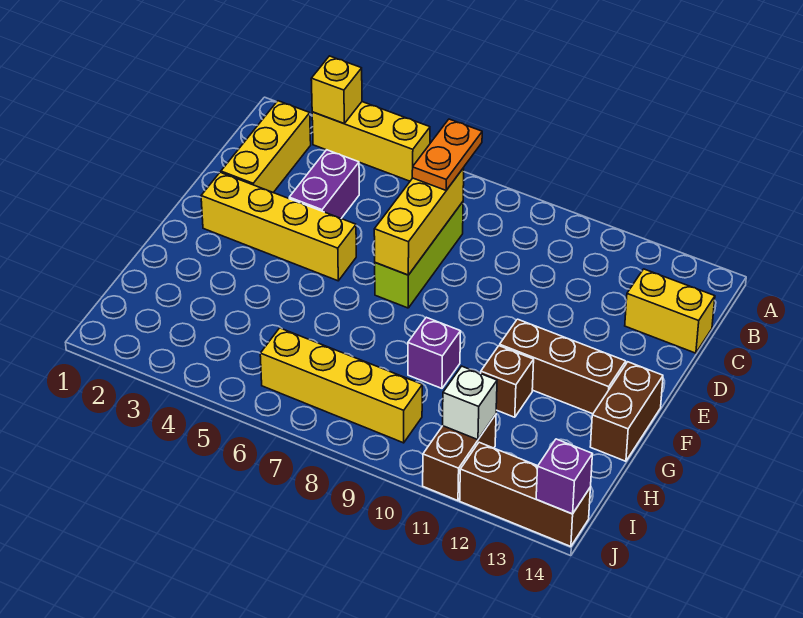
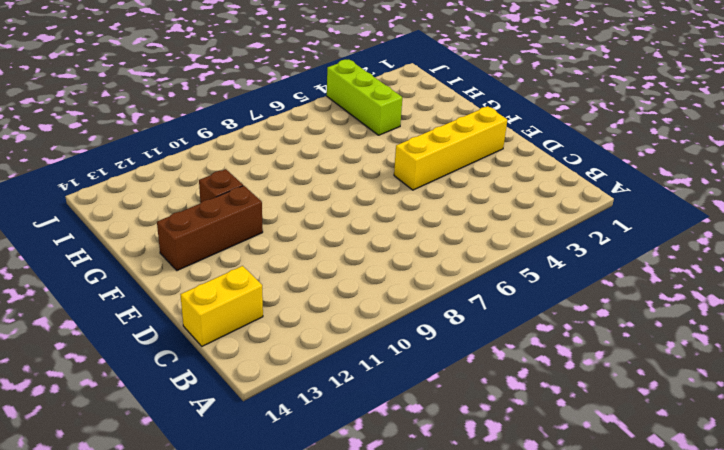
lime 1x3 brick [327,59,402,135] -> lime 1x3 brick moved to [375,202,463,308]
none -> yellow 1x3 brick [312,102,430,181]
none -> yellow 1x3 brick [221,101,311,192]
none -> purple 1x2 brick [289,150,359,218]

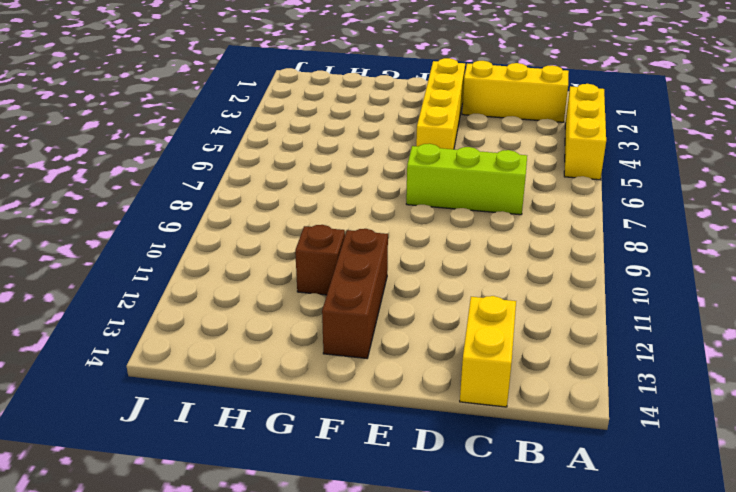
none -> purple 1x2 brick [289,150,359,218]
none -> brown 1x2 brick [590,362,663,461]
none -> purple 1x1 brick [408,317,461,388]

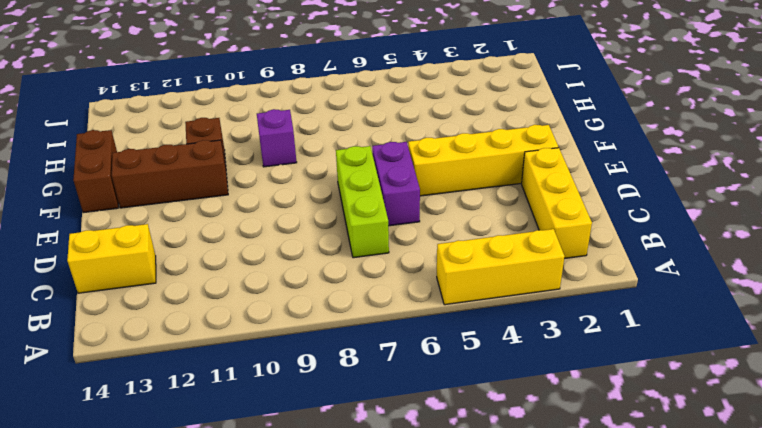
purple 1x2 brick [372,142,420,226] -> purple 1x2 brick moved to [289,150,359,218]
none -> yellow 1x4 brick [260,328,422,443]
none -> brown 1x2 brick [423,414,496,501]
none -> brown 1x3 brick [460,442,591,546]

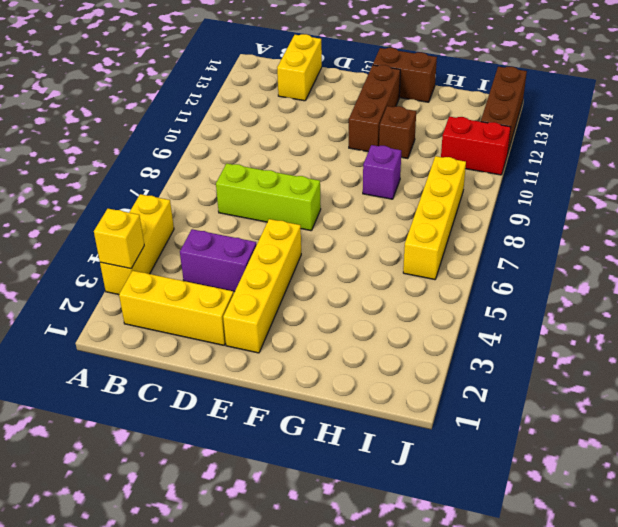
red 1x2 brick [441,116,511,175] -> brown 1x2 brick [423,414,496,501]
none -> yellow 1x3 brick [374,168,464,275]
none -> white 1x1 brick [443,366,497,440]
none -> purple 1x1 brick [536,439,592,514]

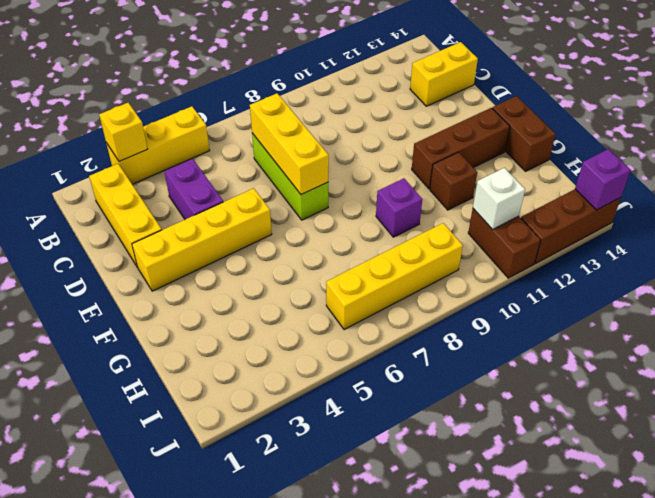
none -> orange 1x2 plate [412,119,482,190]

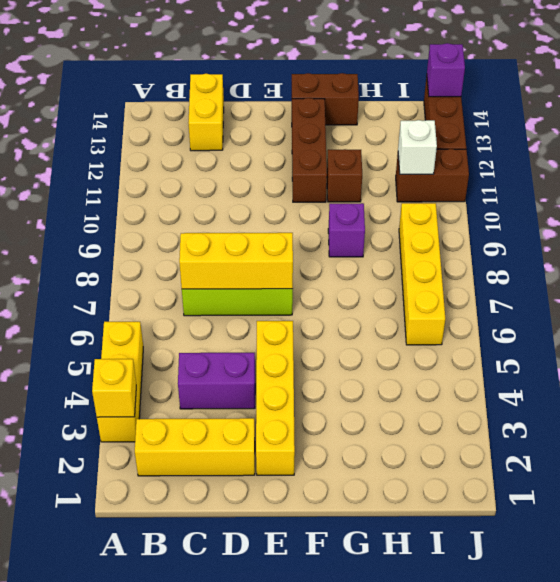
none -> orange 1x2 plate [412,119,482,190]

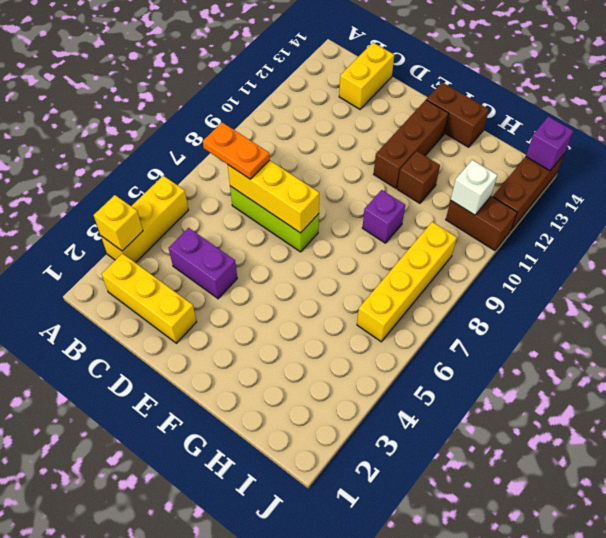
none -> yellow 1x4 brick [201,172,356,281]

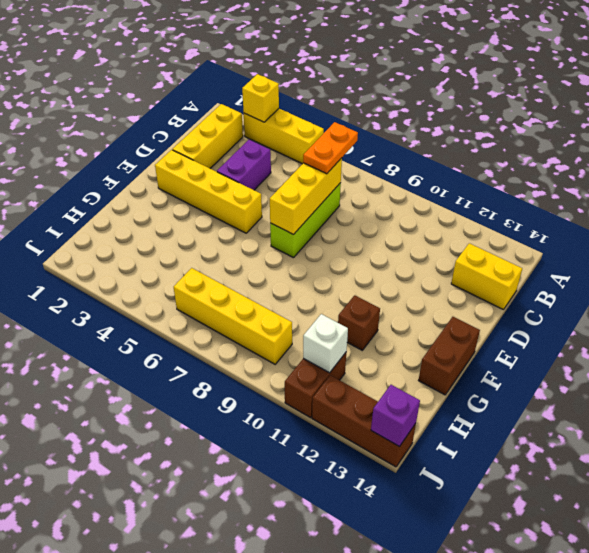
none -> brown 1x3 brick [500,319,626,414]
none -> purple 1x1 brick [408,317,461,388]

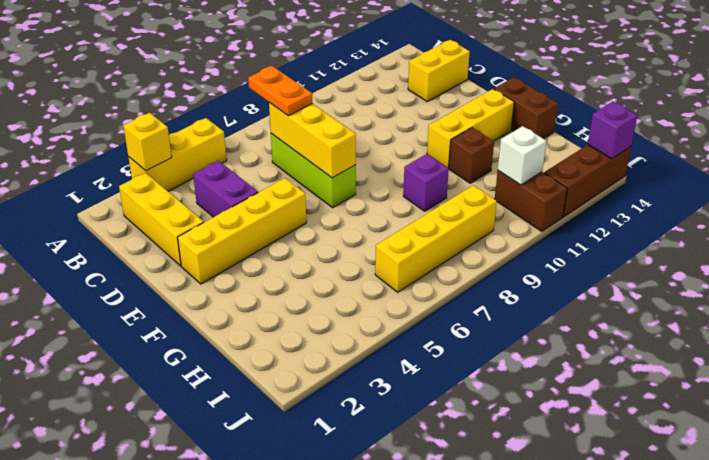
yellow 1x3 brick [427,89,514,168] -> brown 1x3 brick [500,319,626,414]

